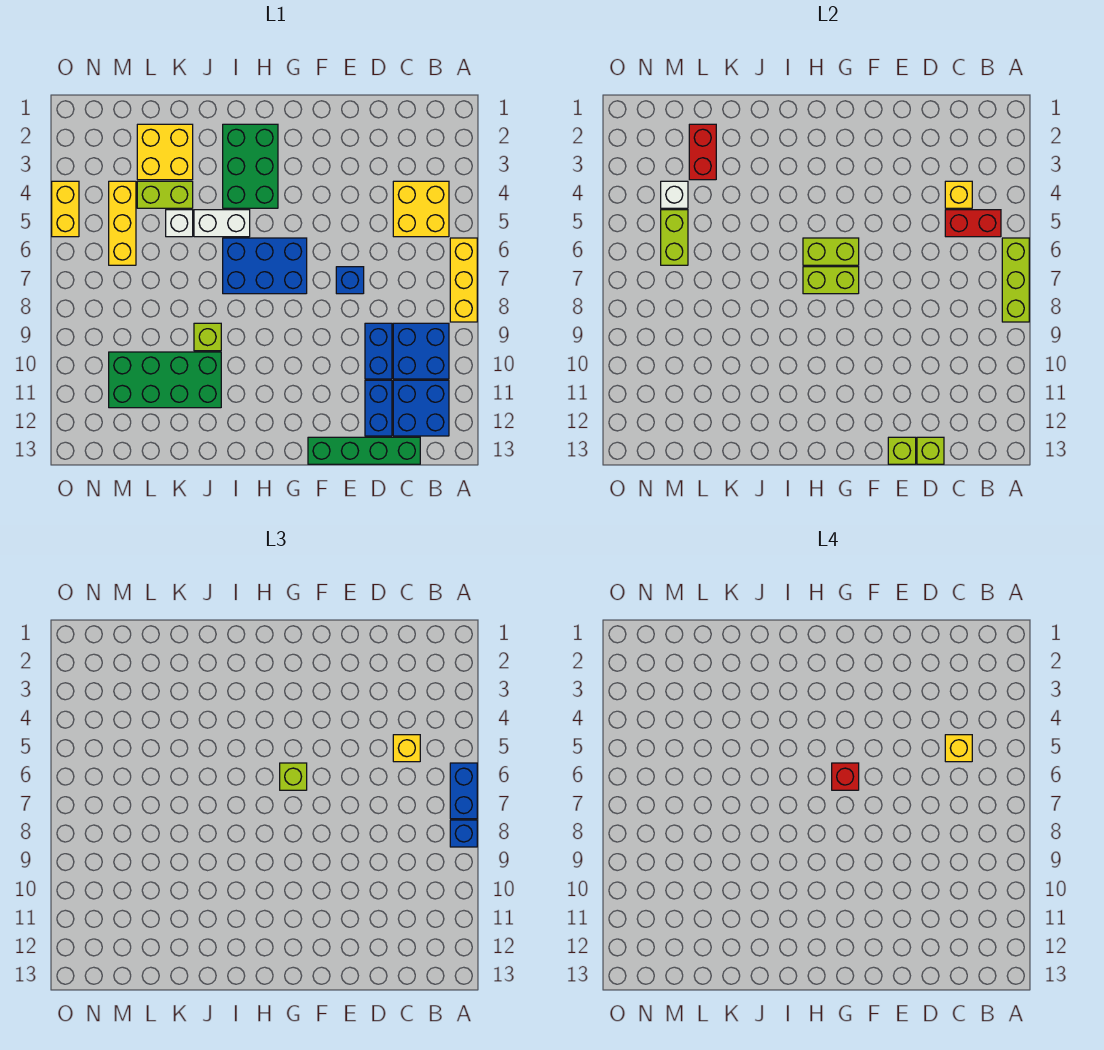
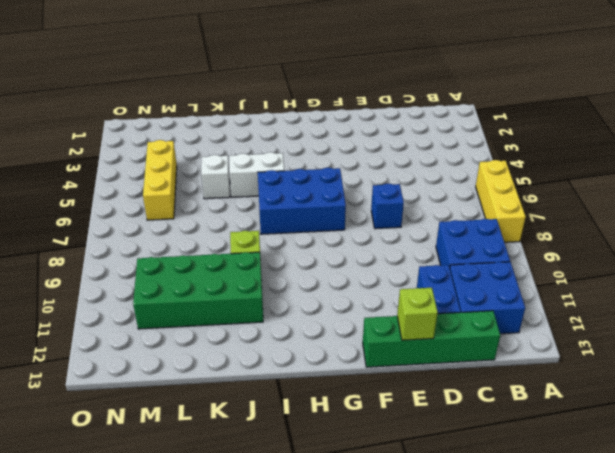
none -> yellow 2x2 brick [393,181,449,237]
none -> blue 1x2 brick [365,323,392,379]
none -> green 2x3 brick [223,124,278,208]
none -> yellow 2x2 brick [137,124,193,180]

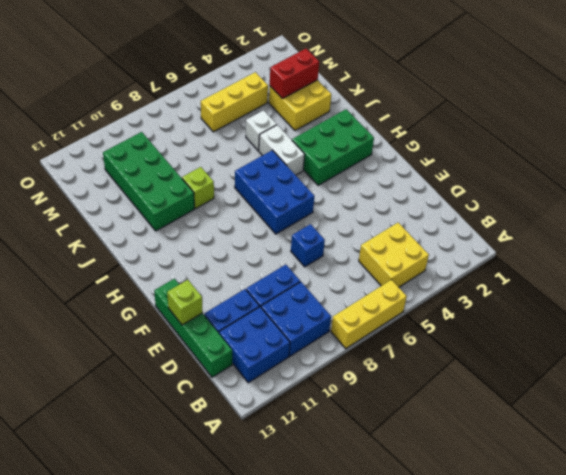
none -> lime 1x2 brick [137,181,193,208]
none -> yellow 1x2 brick [52,181,79,237]
none -> lime 1x3 brick [1002,238,1029,322]
none -> red 1x2 brick [945,210,1001,237]

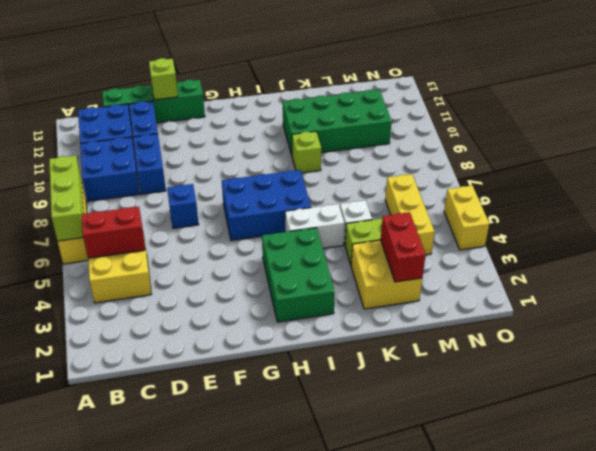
none -> yellow 1x1 brick [945,181,972,208]
none -> lime 1x1 brick [917,437,944,464]
none -> lime 1x2 brick [803,238,859,265]
none -> lime 1x2 brick [803,267,859,294]

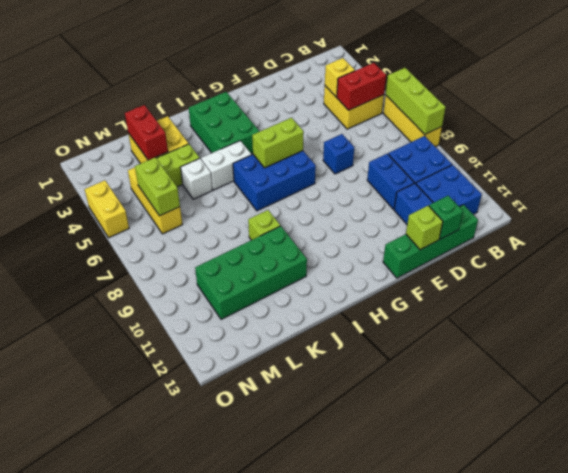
green 1x1 brick [429,195,463,239] -> lime 1x1 brick [917,437,944,464]
none -> lime 1x2 brick [803,267,859,294]
none -> white 1x1 brick [661,181,688,208]
none -> blue 1x2 brick [450,763,477,819]
none -> blue 1x1 brick [450,820,477,847]

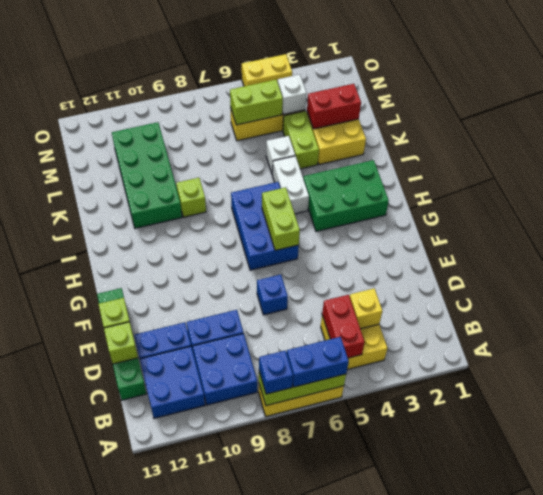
none -> lime 1x2 brick [803,267,859,294]
none -> yellow 1x1 brick [393,735,420,762]
none -> lime 1x1 brick [280,763,307,790]
none -> yellow 1x1 brick [945,735,972,762]

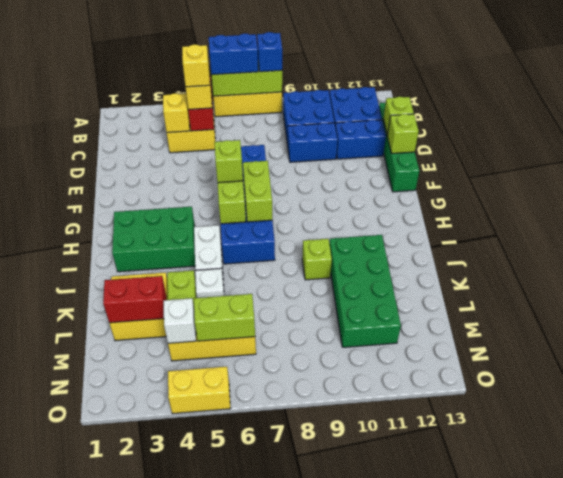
none -> red 1x1 brick [832,763,859,790]

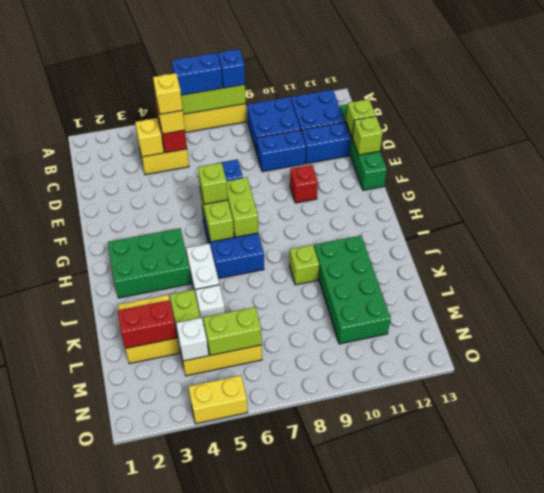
red 1x1 brick [290,165,318,203] -> red 1x1 brick moved to [832,763,859,790]

